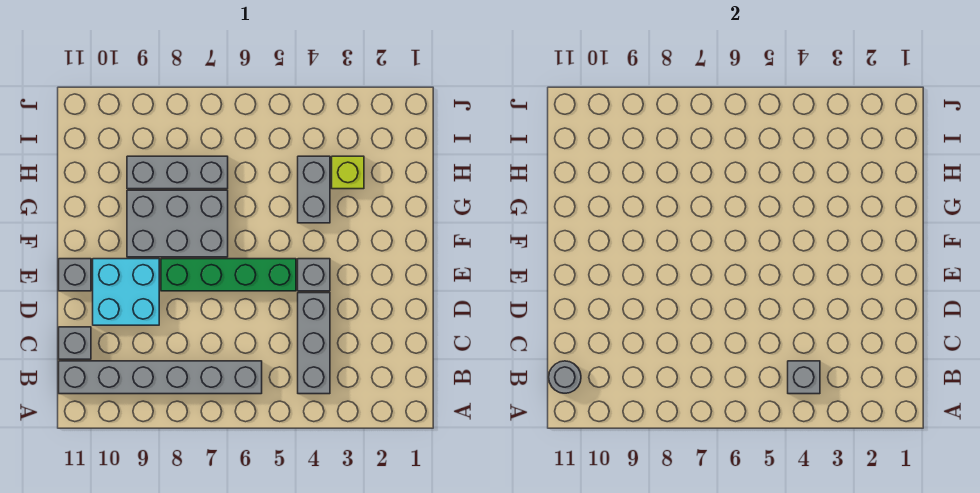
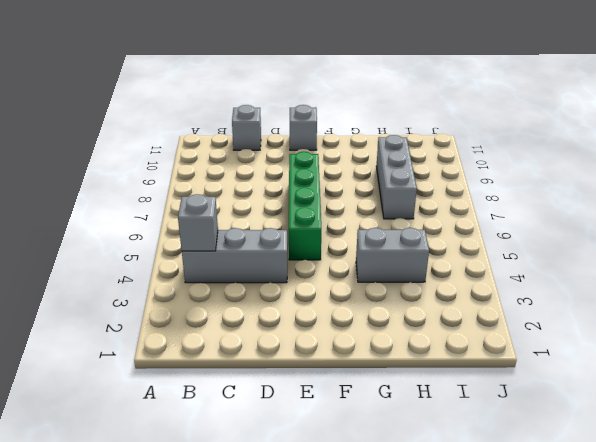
none -> grey 1x6 brick [59,361,262,394]
none -> cyan 2x2 brick [93,259,159,325]
none -> grey 1x1 brick [298,259,330,291]

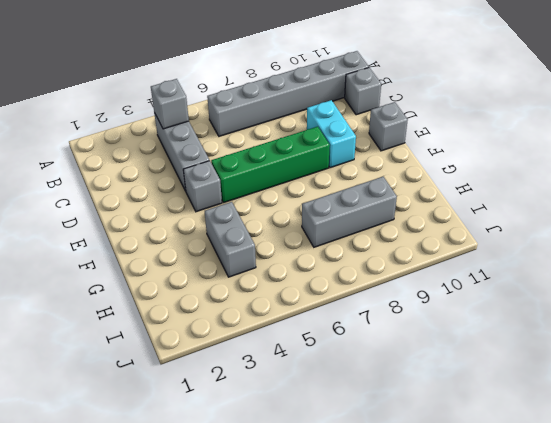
cyan 1x2 brick [307,100,356,168] -> cyan 2x2 brick [93,259,159,325]
none -> grey 2x3 brick [127,190,228,257]
none -> lime 1x1 brick [332,156,364,189]
none -> grey 1x1 round brick [549,361,581,393]

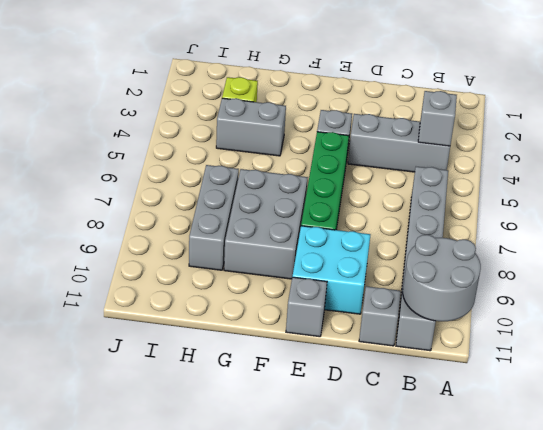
grey 2x2 round brick [403,235,481,321] -> grey 1x1 round brick [549,361,581,393]

